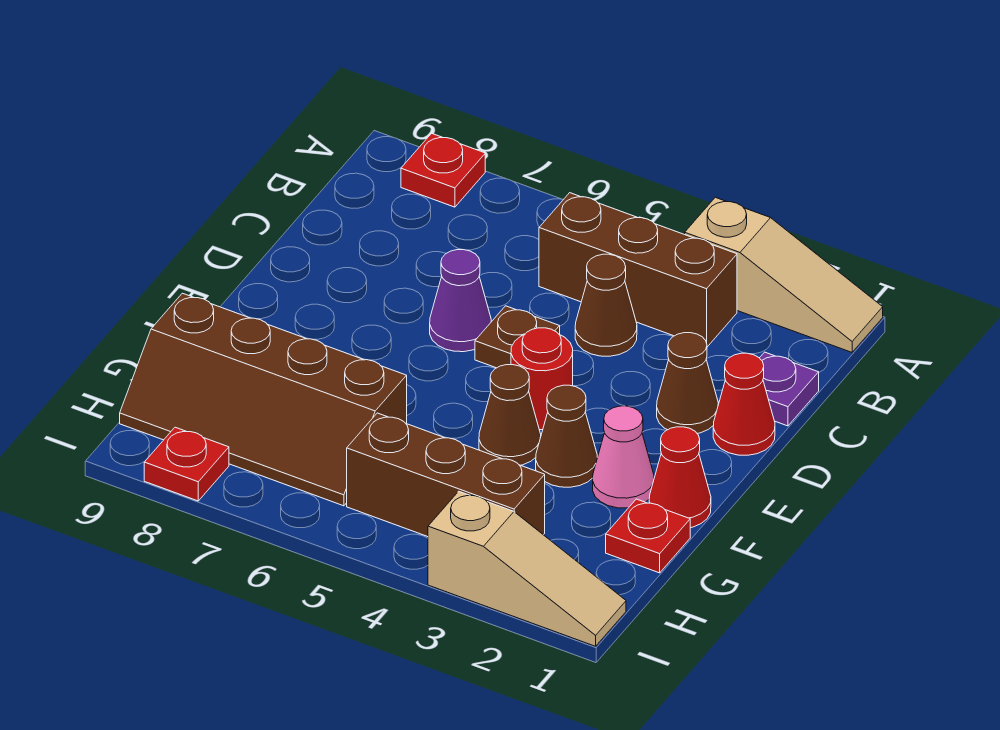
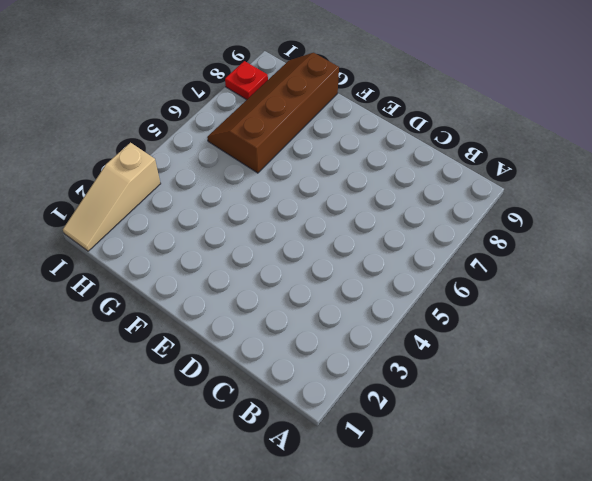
none -> tan 1x3 slope [685,197,883,352]
none -> red 1x1 plate [401,133,485,207]
none -> brown 1x3 brick [539,193,737,347]

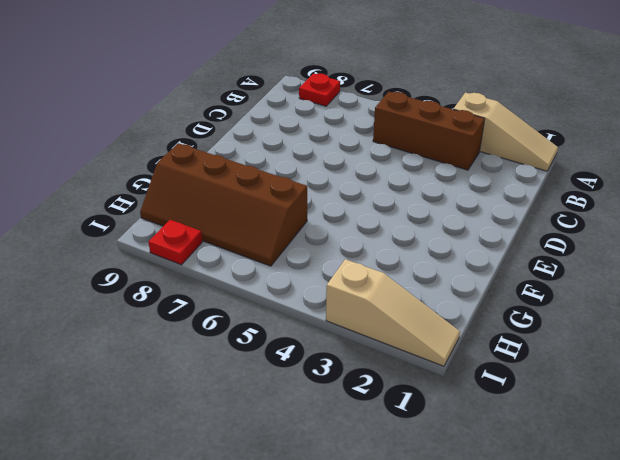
none -> purple 1x1 plate [760,352,819,426]
none -> brown 1x1 cone [575,254,637,356]
none -> red 1x1 cone [713,353,775,455]

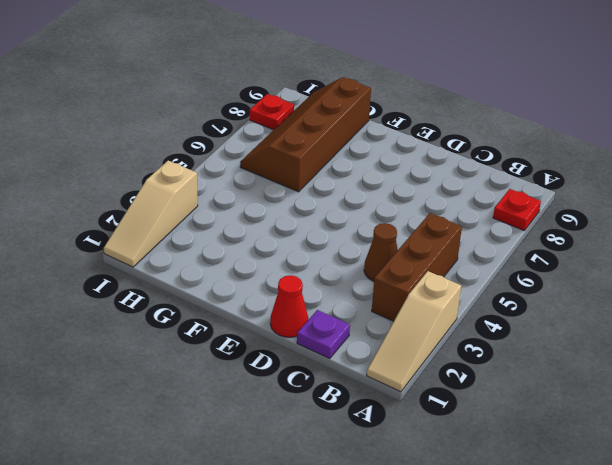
none -> brown 1x1 cone [657,333,718,433]
none -> brown 1x1 plate [475,306,560,368]
none -> purple 1x1 cone [430,250,491,352]

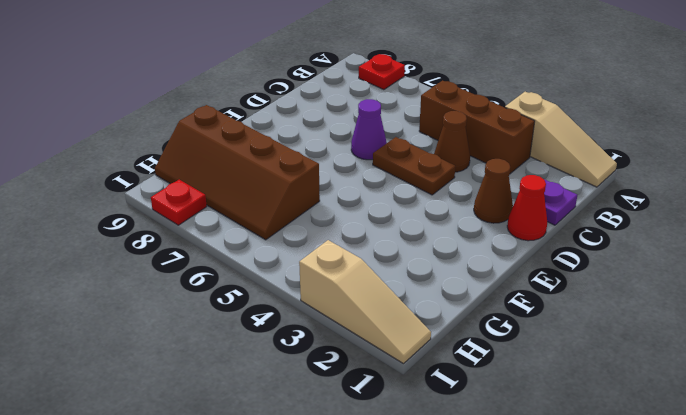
brown 1x2 plate [373,137,455,195] -> brown 1x1 plate [475,306,560,368]
none -> red 1x1 round brick [511,328,573,430]
none -> red 1x1 cone [649,427,711,528]
none -> pink 1x1 cone [593,406,654,508]

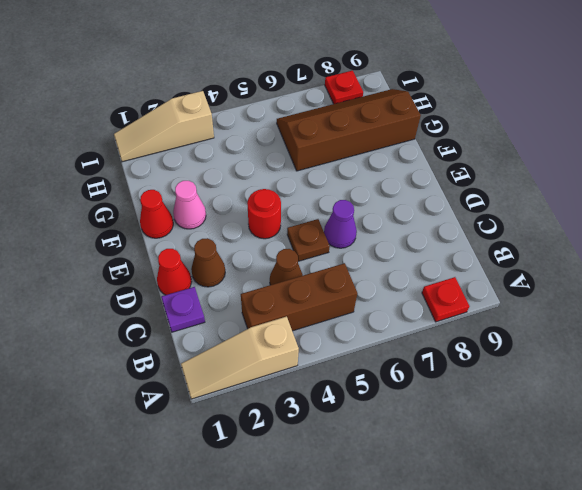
none -> brown 1x1 cone [536,385,597,487]
none -> brown 1x1 cone [479,365,541,465]
none -> red 1x1 plate [606,499,690,573]

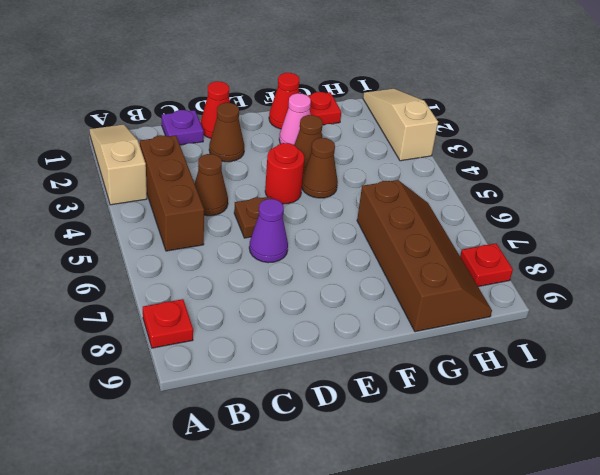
none -> brown 1x3 brick [347,413,545,537]

